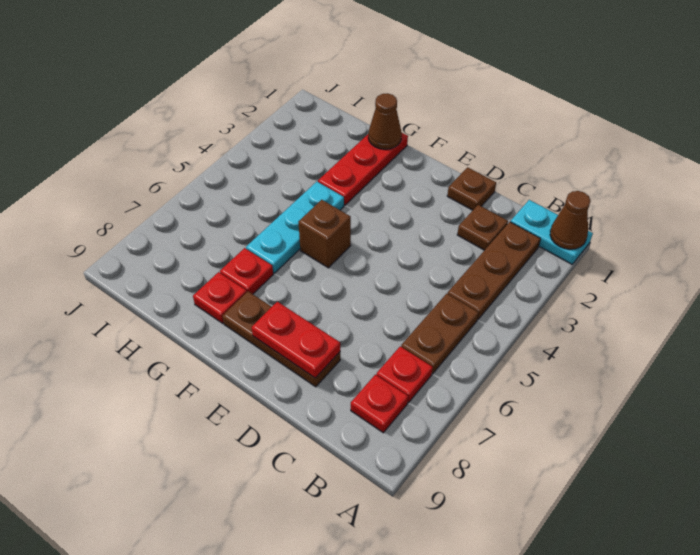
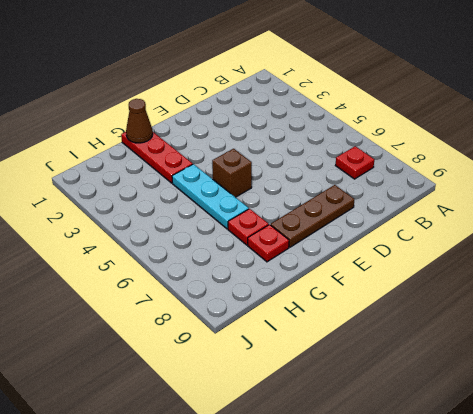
none -> cyan 1x2 plate [511,200,593,264]
none -> brown 1x3 plate [448,222,541,320]
none -> brown 1x2 plate [401,294,479,374]

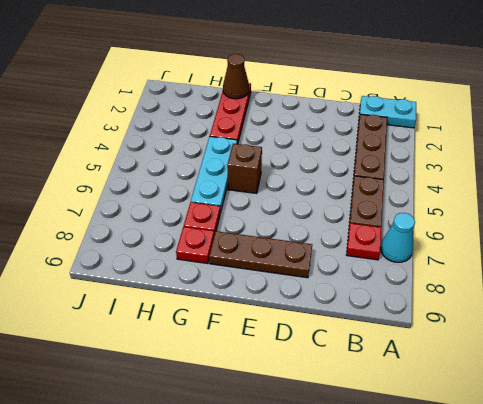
cyan 1x1 cone [381,213,415,262] -> none
none -> red 1x1 plate [351,375,408,433]
none -> brown 1x1 plate [457,205,508,250]
none -> brown 1x1 plate [447,167,496,210]

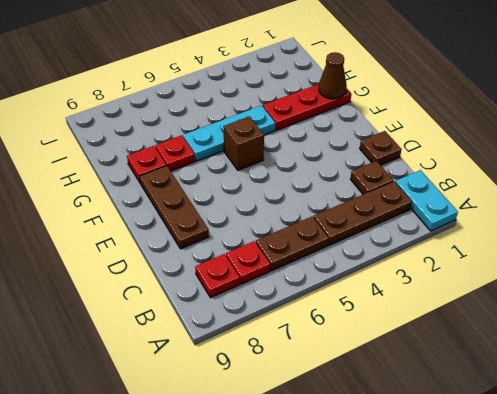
none -> brown 1x1 cone [550,191,591,249]
none -> red 1x2 plate [252,302,340,378]

